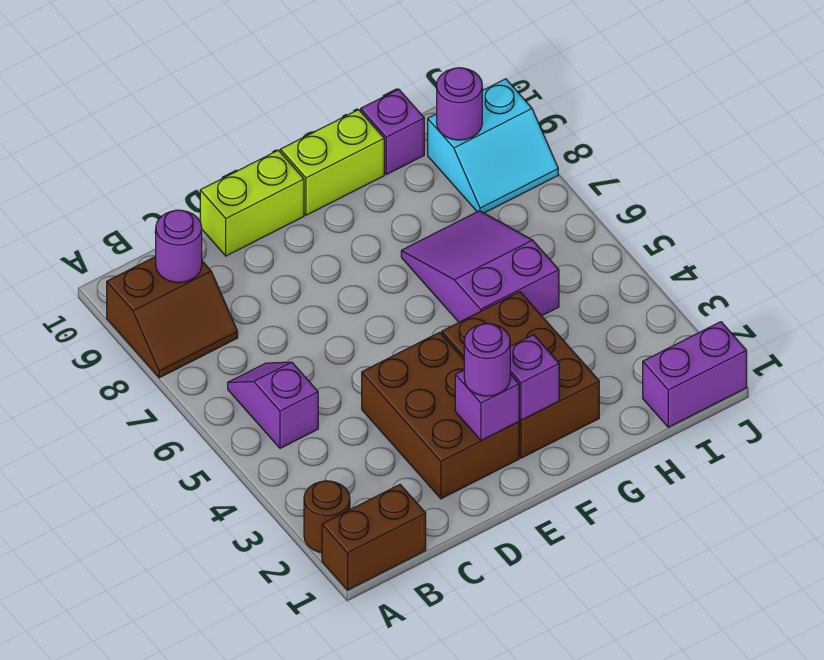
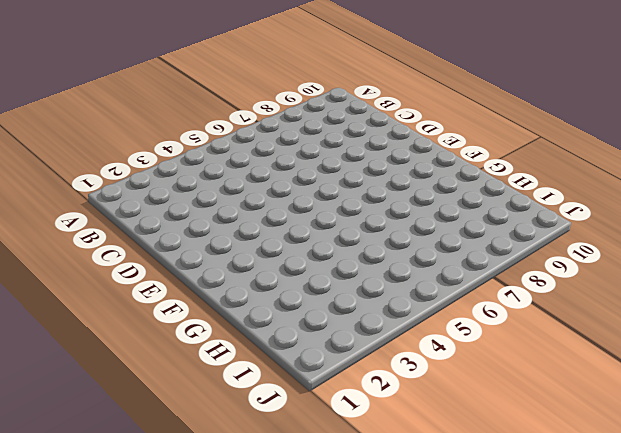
none -> brown 1x2 brick [322,485,426,590]
none -> brown 1x1 round brick [304,481,350,553]
none -> brown 2x2 slope [107,256,238,378]

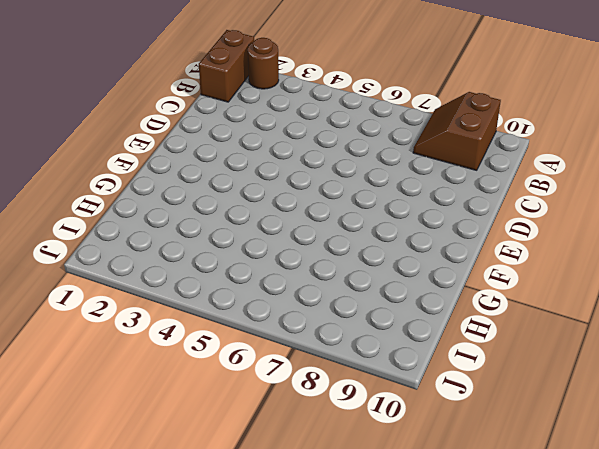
none -> purple 1x2 slope [228,362,318,448]
none -> brown 2x3 brick [362,332,519,499]
none -> lime 1x2 brick [200,150,304,256]

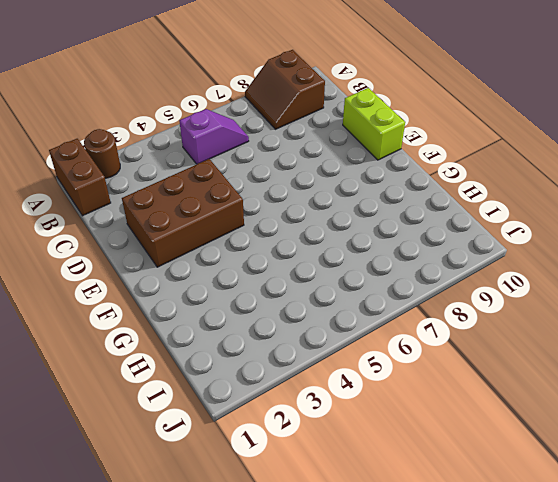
none -> brown 2x3 brick [442,292,599,458]
none -> lime 1x2 brick [280,110,384,215]
none -> purple 2x3 slope [401,211,559,322]

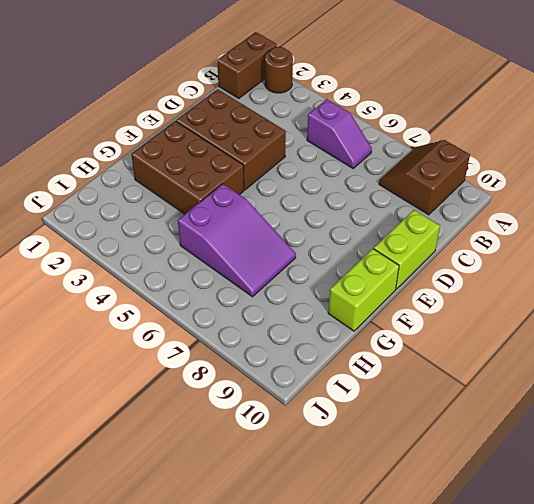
none -> purple 1x1 brick [361,89,424,175]
none -> purple 1x2 brick [643,322,747,427]
none -> cyan 2x2 slope [428,79,558,213]

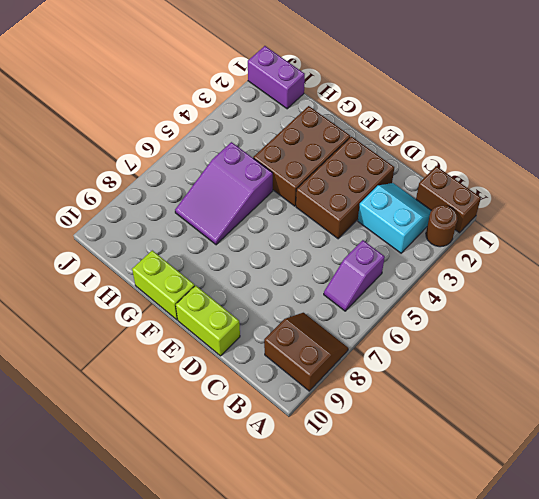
cyan 2x2 slope [358,183,432,253] -> cyan 2x2 slope moved to [428,79,558,213]
none -> purple 1x1 brick [361,89,424,175]
none -> purple 1x1 round brick [156,210,202,283]
none -> purple 1x1 brick [455,370,519,441]

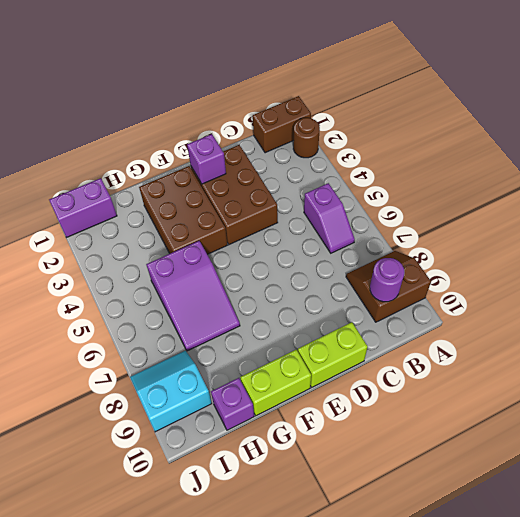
none -> purple 1x1 brick [510,335,559,420]
none -> purple 1x1 round brick [437,68,482,140]
none -> purple 1x1 round brick [464,324,510,396]

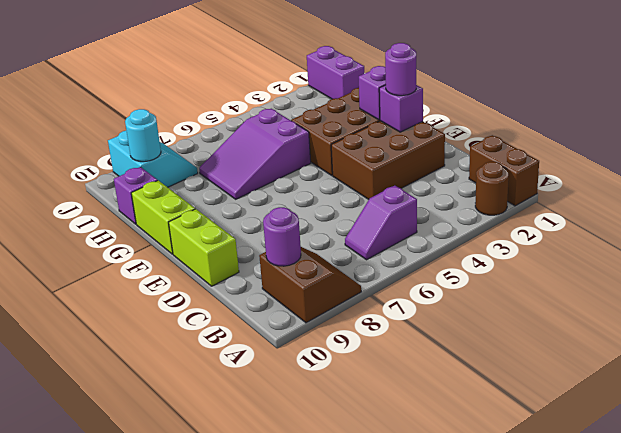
cyan 1x1 round brick [125,109,161,162] -> purple 1x1 round brick [437,68,482,140]

